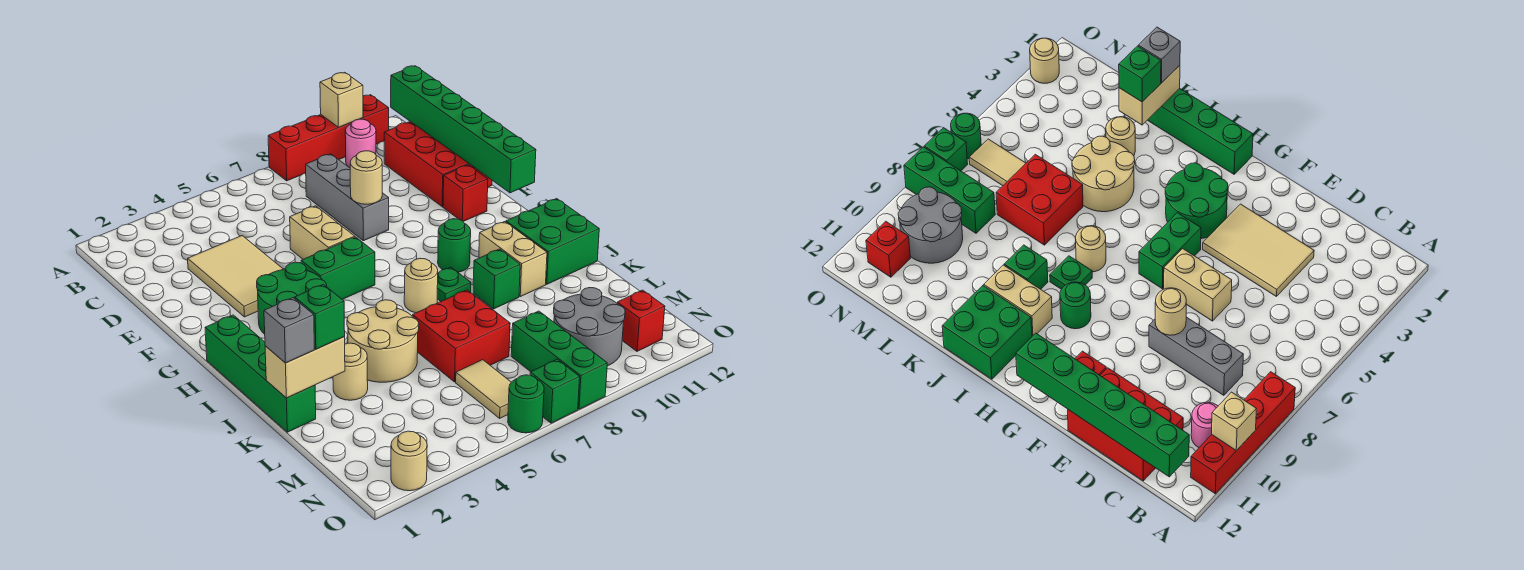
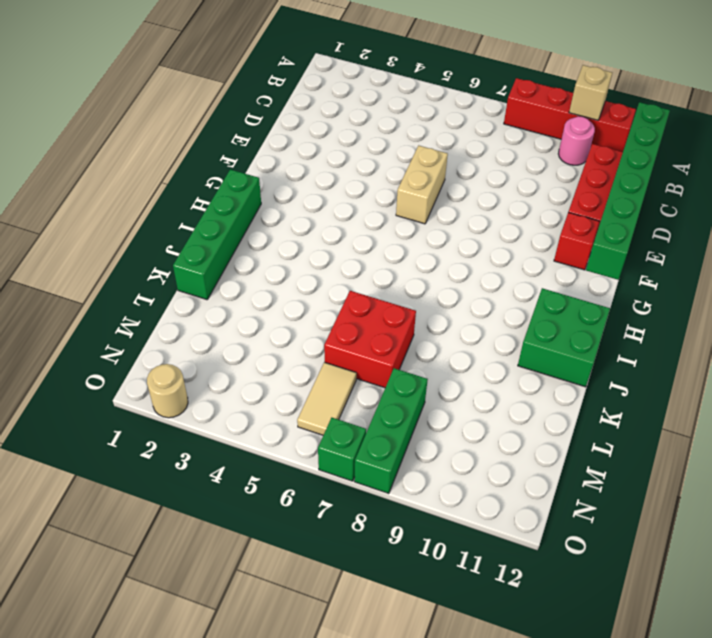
none -> grey 1x3 brick [306,154,389,241]
none -> tan 2x3 tile [188,236,284,317]
none -> green 2x2 round brick [257,262,327,334]
none -> green 1x2 brick [301,237,375,300]

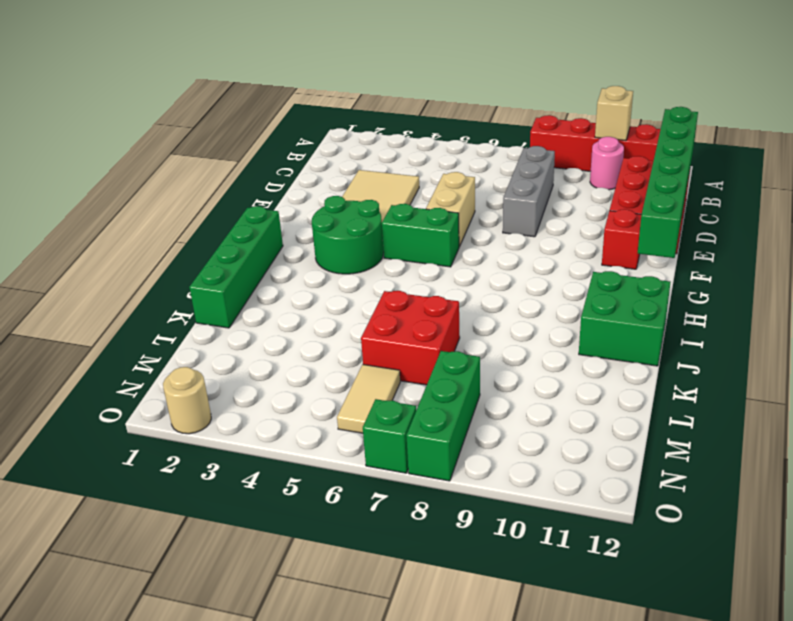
none -> green 1x1 round brick [438,219,471,272]
none -> tan 1x1 round brick [404,258,438,313]
none -> green 1x1 plate [437,267,471,301]
none -> tan 1x2 brick [479,222,547,297]

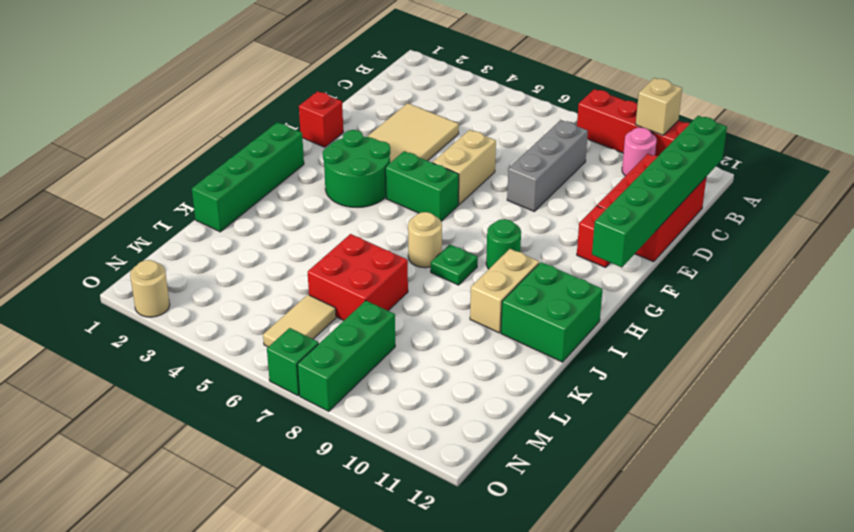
red 1x1 brick [299,91,343,147] -> red 1x1 brick moved to [617,290,665,351]
none -> tan 2x2 round brick [347,300,419,382]
none -> green 1x1 brick [473,249,520,309]
none -> tan 1x1 round brick [333,343,368,400]
none -> grey 2x2 round brick [554,288,625,366]

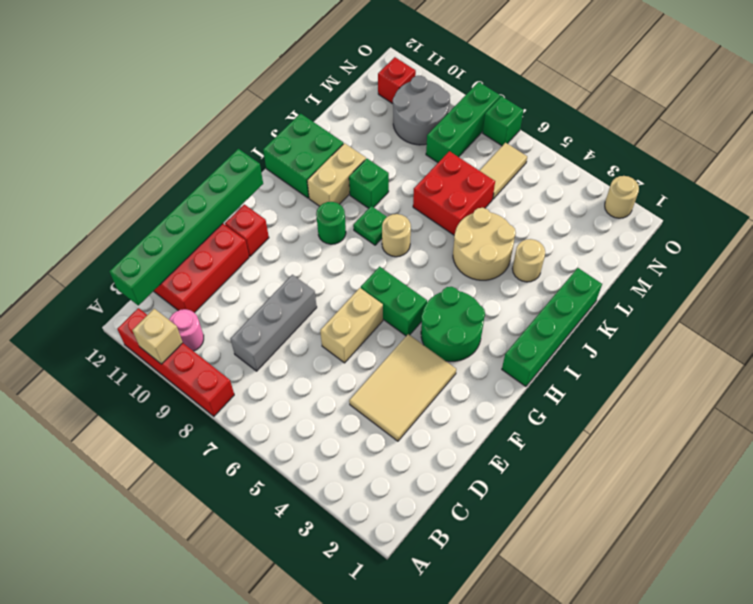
none -> green 1x1 round brick [508,375,544,433]
none -> tan 1x1 round brick [350,151,382,204]
none -> tan 1x2 brick [265,337,345,398]
none -> grey 1x1 brick [264,298,314,363]

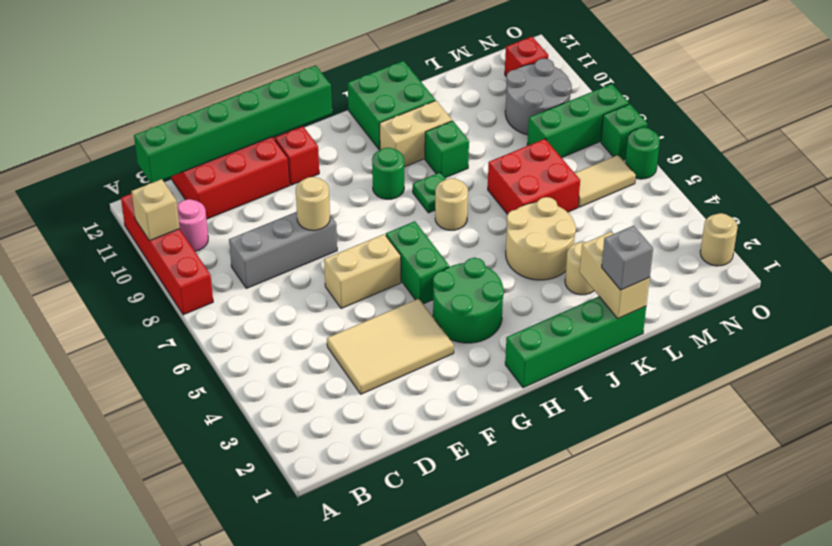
none -> green 1x1 brick [295,284,345,349]

